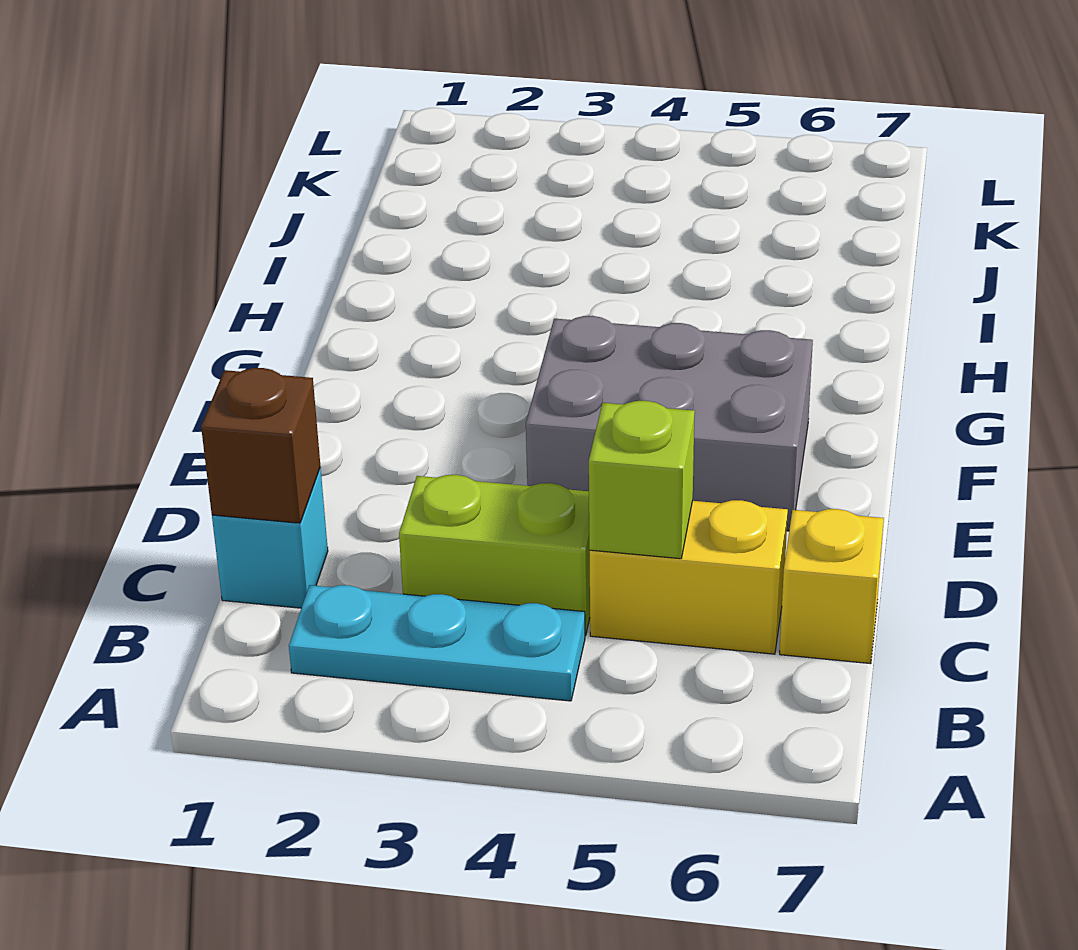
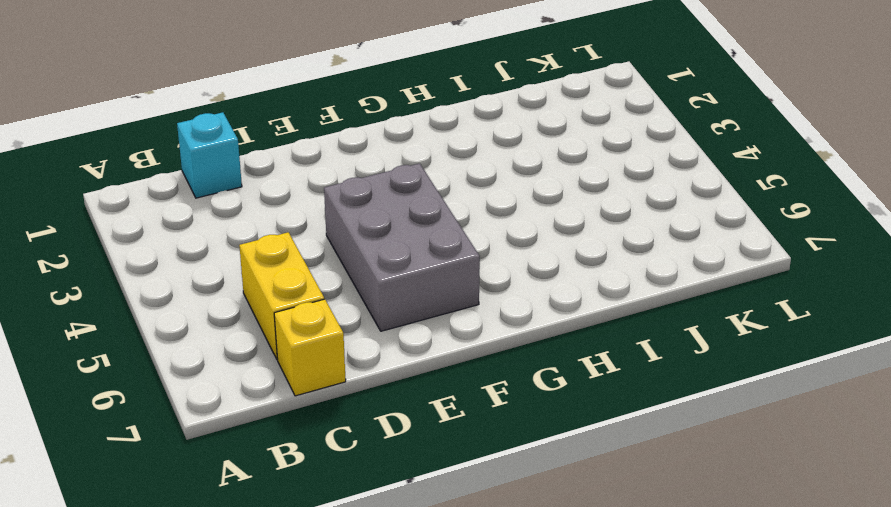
none -> cyan 1x3 plate [289,585,585,701]
none -> lime 1x2 brick [399,475,590,636]

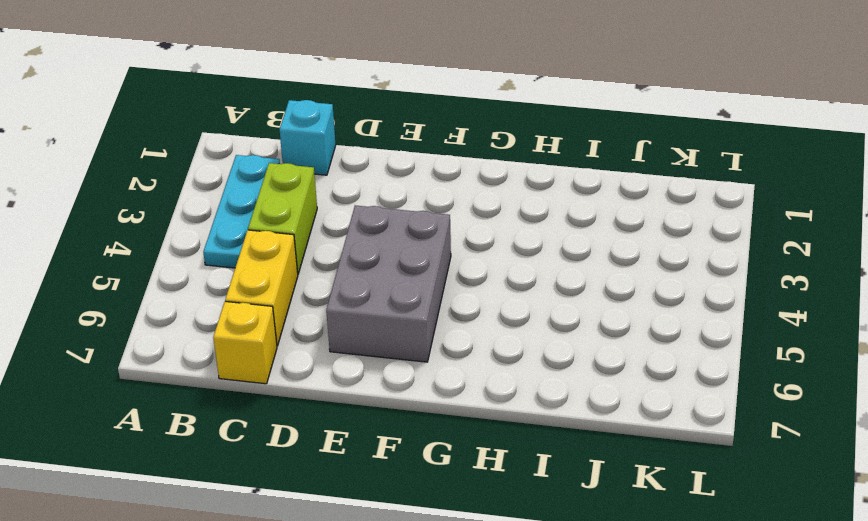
none -> brown 1x1 brick [201,368,320,523]
none -> lime 1x1 brick [589,401,695,559]

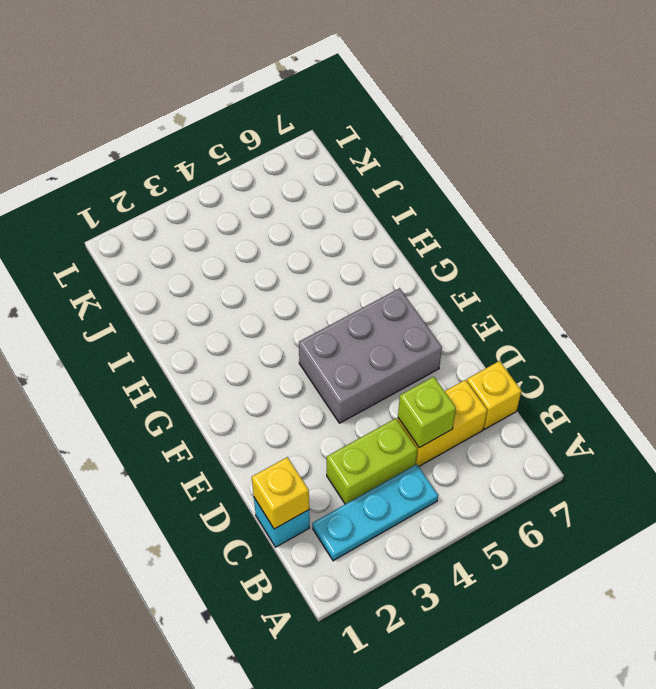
yellow 1x1 brick [252,457,309,529] -> brown 1x1 brick [201,368,320,523]

